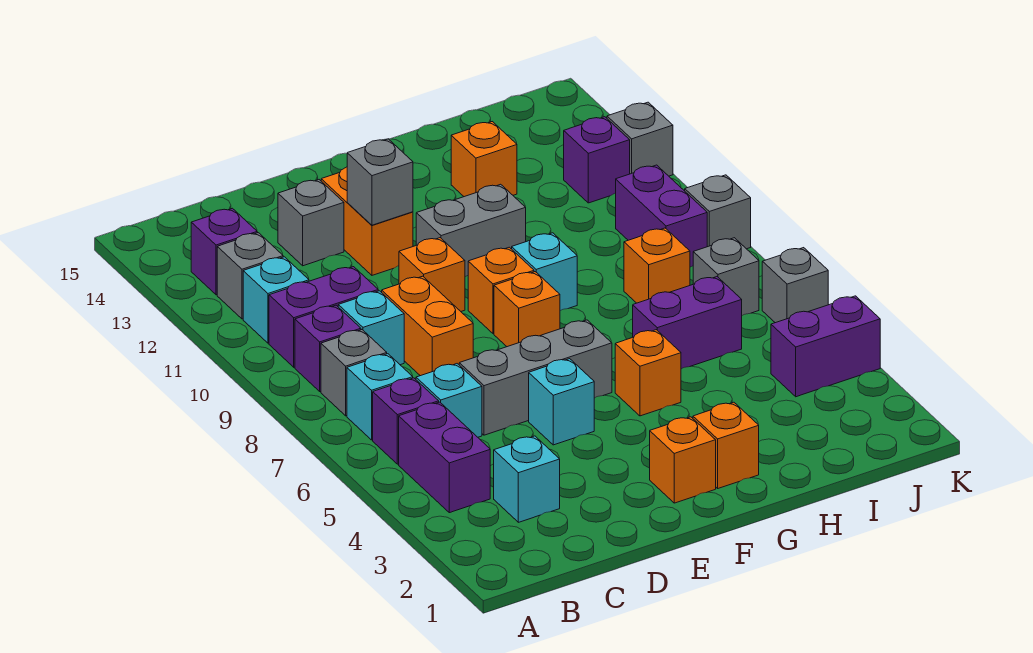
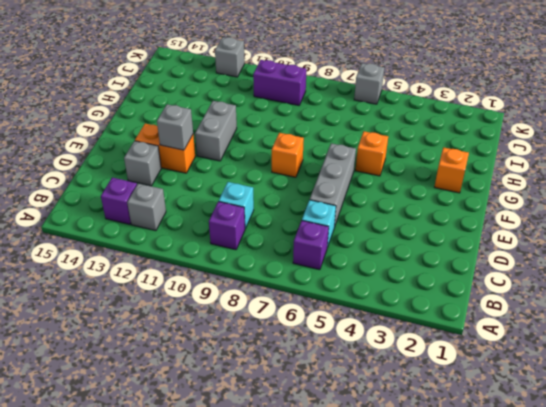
none -> purple 1x2 brick [399,402,490,513]
none -> cyan 1x1 brick [347,354,413,440]
none -> grey 1x1 brick [321,330,387,416]
none -> purple 1x2 brick [269,267,378,367]

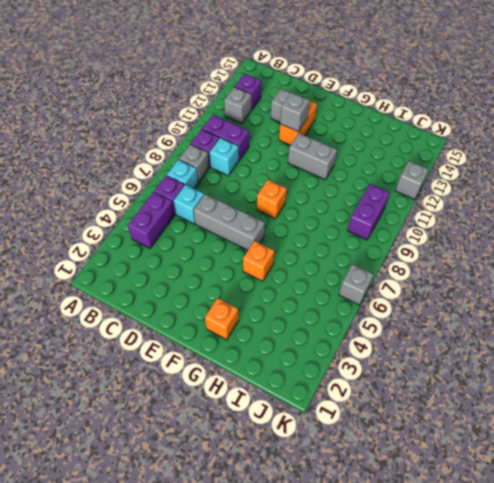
none -> cyan 1x1 brick [243,257,309,343]
none -> cyan 1x1 brick [494,436,560,522]
none -> orange 1x2 brick [382,276,473,376]
none -> cyan 1x1 brick [529,359,594,445]

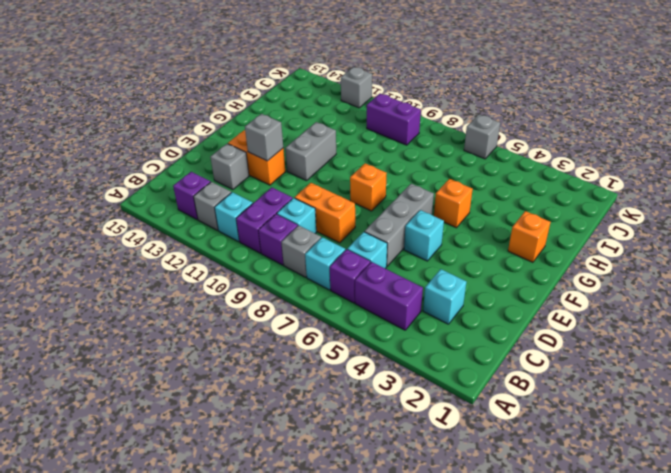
none -> orange 1x1 brick [399,238,465,311]
none -> orange 1x1 brick [650,417,716,503]
none -> orange 1x1 brick [468,247,534,334]
none -> cyan 1x1 brick [512,233,577,311]

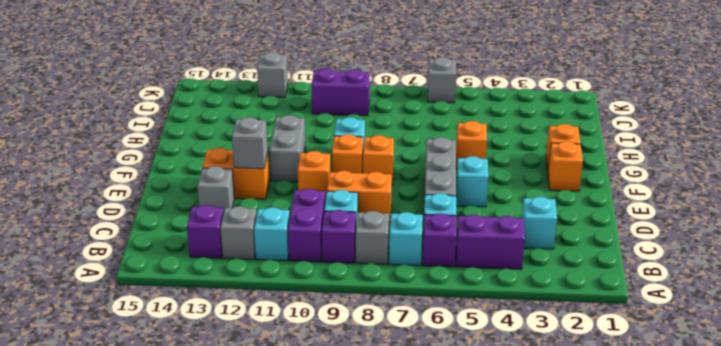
none -> purple 1x2 brick [633,277,742,369]
none -> orange 1x1 brick [451,122,517,197]
none -> orange 1x1 brick [624,228,690,303]
none -> purple 1x2 brick [771,296,880,397]

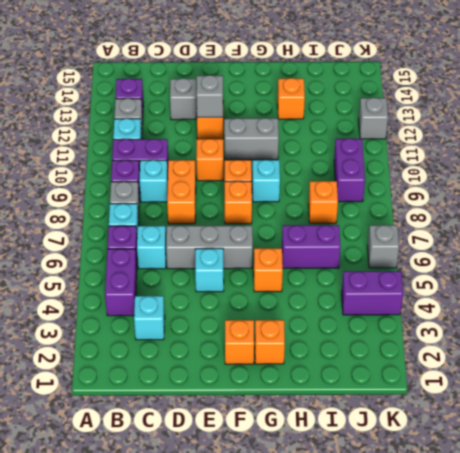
none -> grey 1x1 brick [693,238,759,315]
none -> purple 1x1 brick [564,117,630,203]
none -> grey 1x1 brick [685,175,751,249]

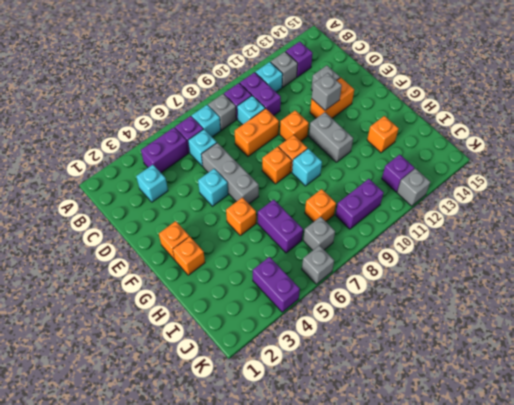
none -> grey 1x1 brick [685,175,751,249]

